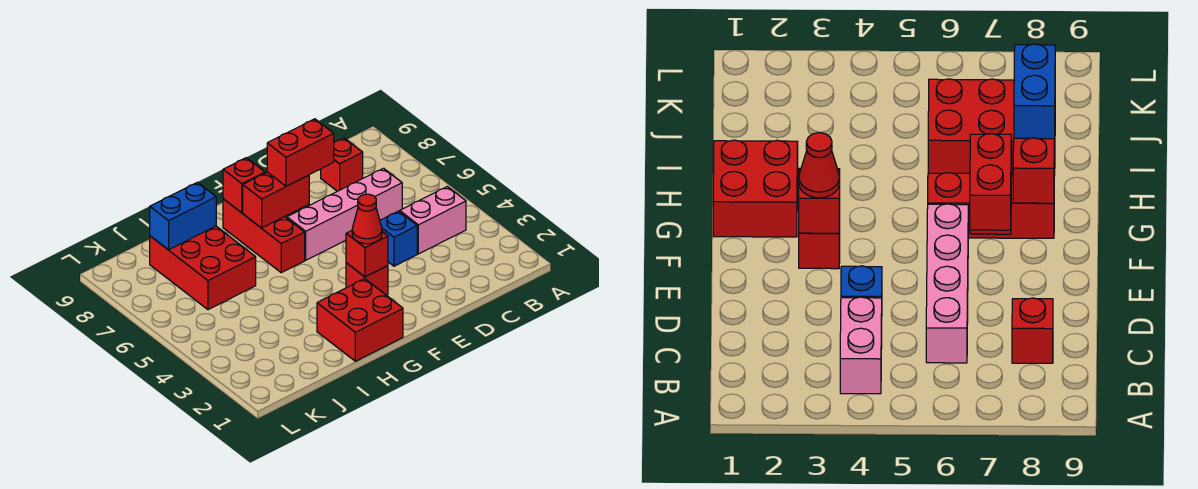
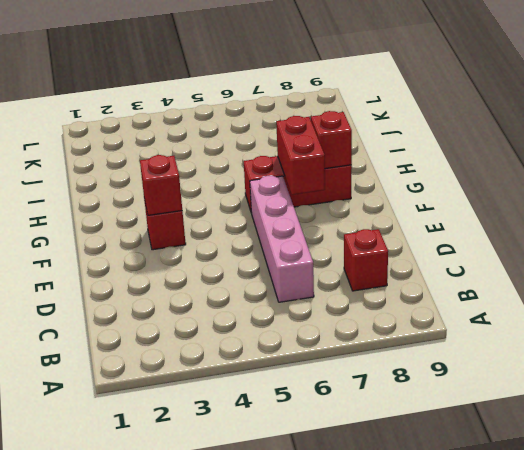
none -> pink 1x2 brick [400,187,466,254]
none -> blue 1x1 brick [380,211,417,266]
none -> red 2x2 brick [317,279,403,361]

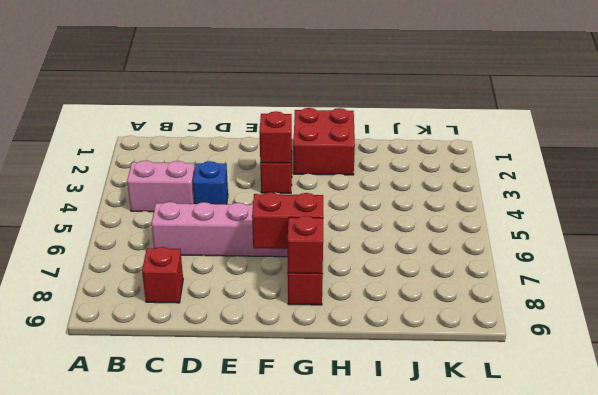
none -> red 2x3 brick [150,226,256,310]
none -> blue 1x2 brick [150,182,216,250]
none -> red 1x2 brick [267,119,334,186]

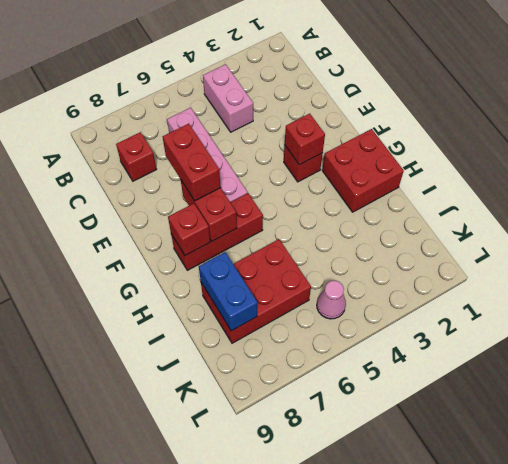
pink 1x1 cone [317,281,346,319] -> none
none -> blue 1x1 brick [380,211,417,266]
none -> red 1x1 cone [352,194,382,244]

